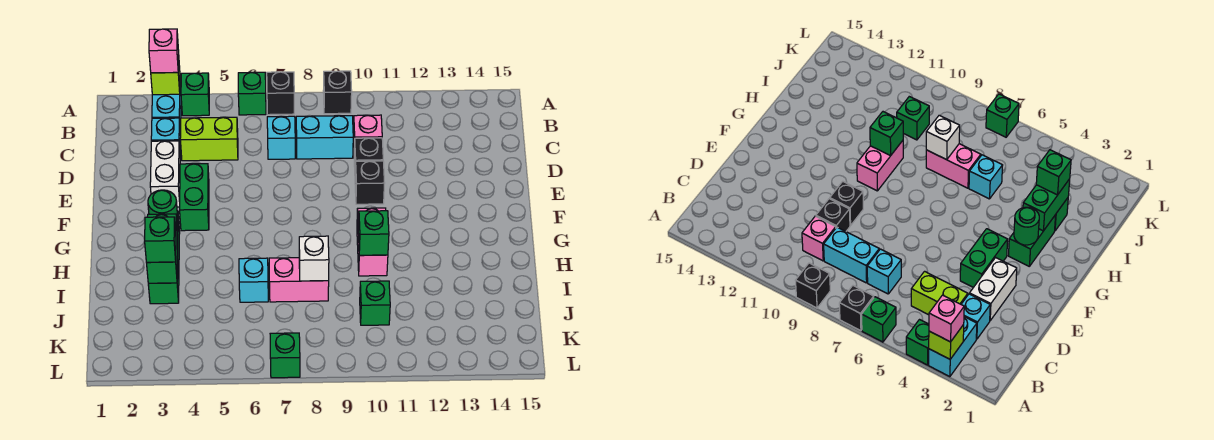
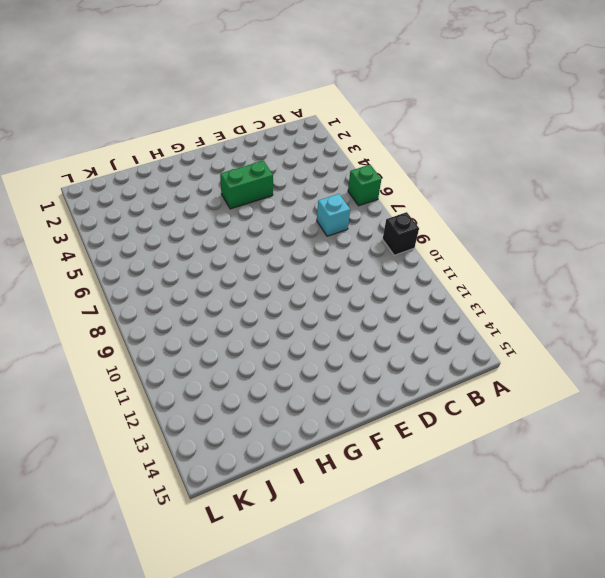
none -> cyan 1x2 brick [152,82,181,134]
none -> green 1x1 brick [181,73,209,116]
none -> black 1x1 brick [267,72,294,115]

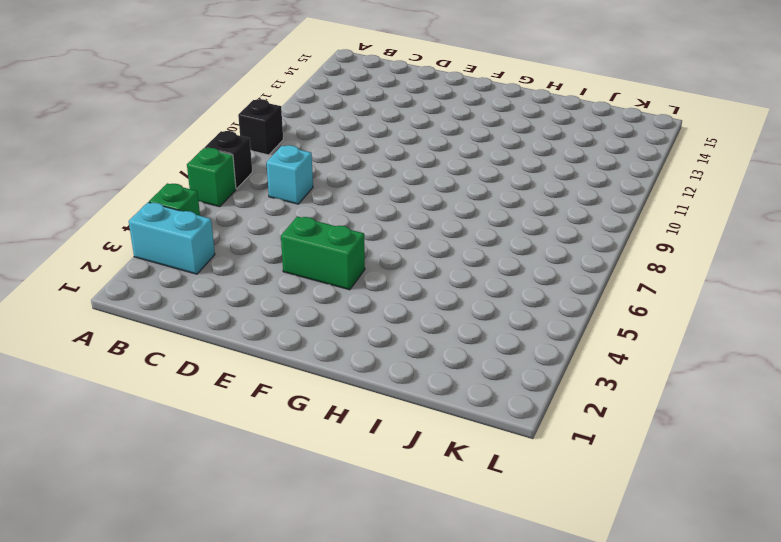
none -> cyan 1x1 brick [151,118,181,157]
none -> lime 1x2 brick [180,117,238,161]
none -> cyan 1x2 brick [296,116,353,159]

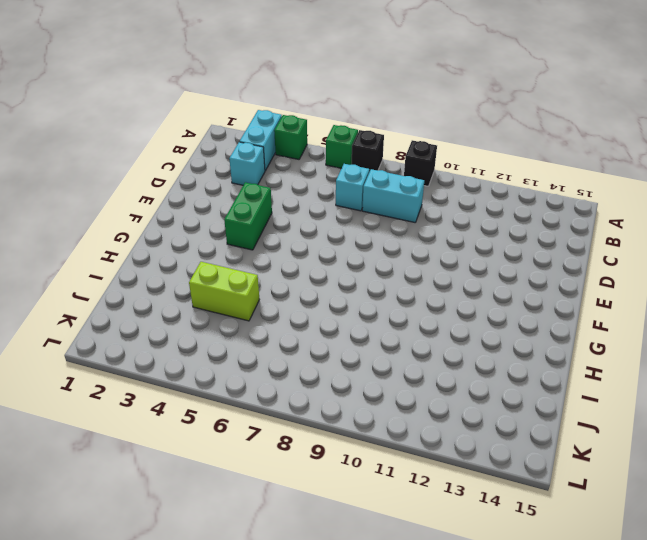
lime 1x2 brick [189,262,259,321] -> lime 1x2 brick moved to [180,117,238,161]
none -> pink 1x1 brick [353,115,382,148]
none -> white 1x2 brick [150,141,180,207]
none -> black 1x1 brick [354,138,383,167]

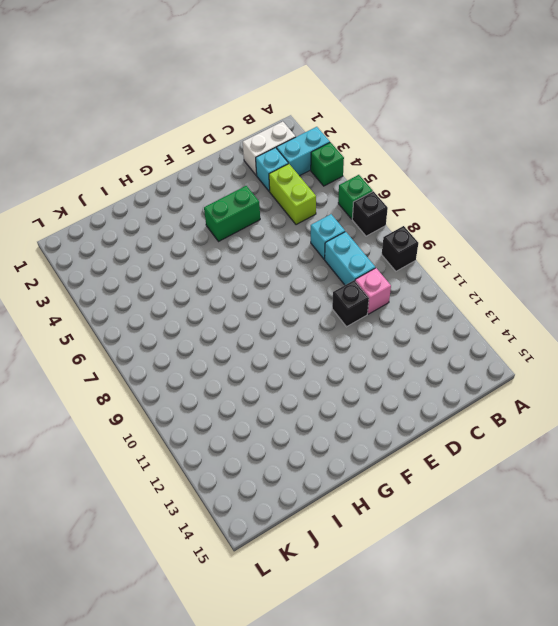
white 1x2 brick [243,122,296,175] -> white 1x2 brick moved to [150,141,180,207]
none -> black 1x1 brick [355,161,385,204]
none -> green 1x2 brick [1009,215,1056,266]
none -> pink 1x2 brick [357,208,388,276]

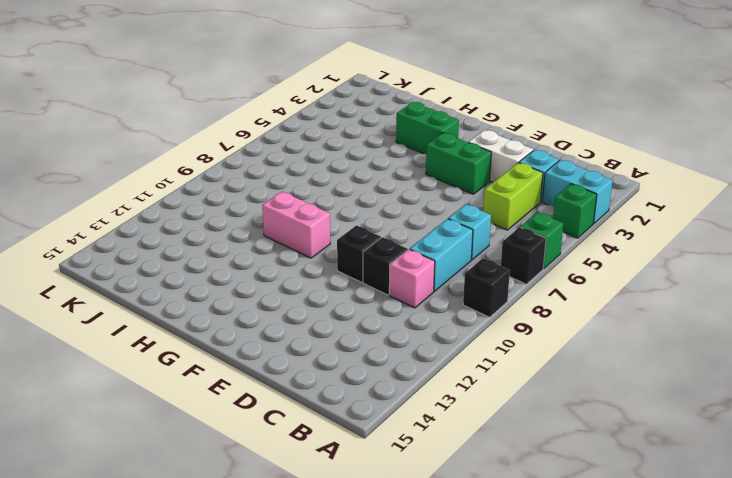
none -> green 1x1 brick [148,260,179,304]
none -> cyan 1x1 brick [239,258,268,302]
none -> pink 1x2 brick [269,258,329,302]

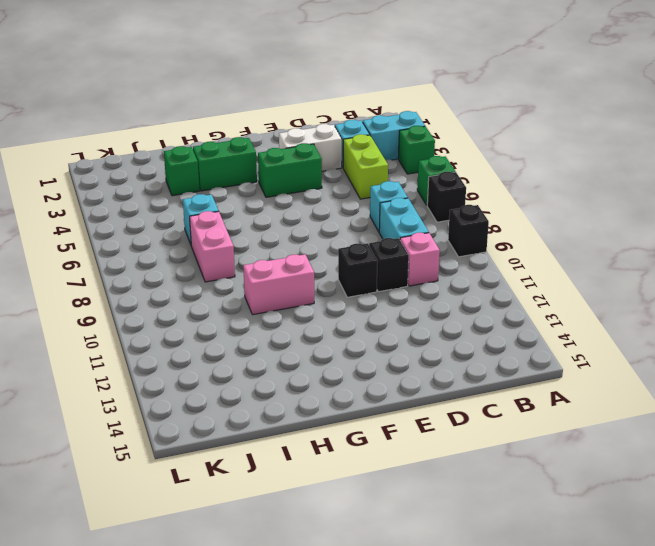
none -> green 1x1 brick [360,281,390,325]
none -> green 1x1 brick [270,333,300,378]
none -> lime 1x1 brick [151,58,180,95]

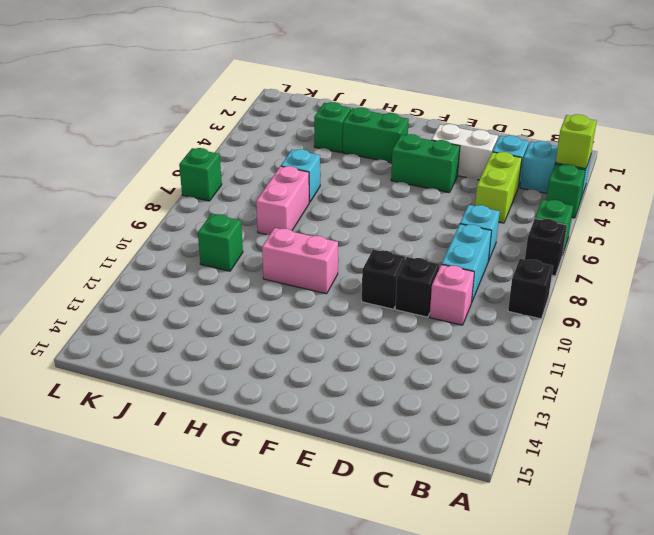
none -> green 1x1 round brick [148,190,178,224]
none -> green 1x2 brick [147,214,178,283]
none -> green 1x1 brick [358,211,389,255]

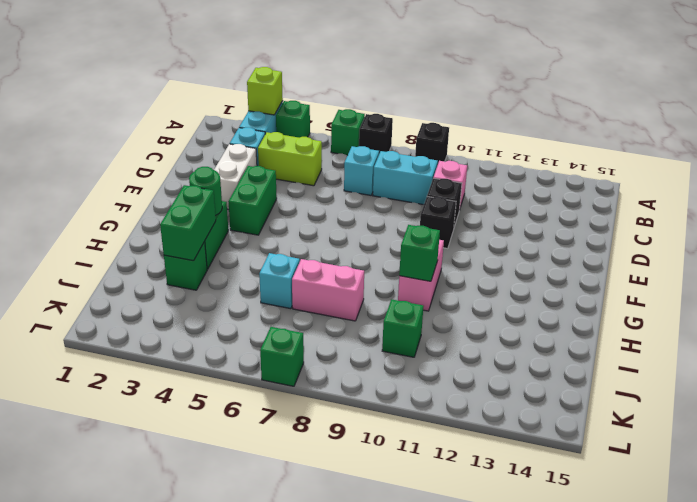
none -> white 1x1 brick [299,236,329,281]
none -> pink 1x1 brick [149,29,179,73]
none -> green 1x1 brick [144,217,176,262]

